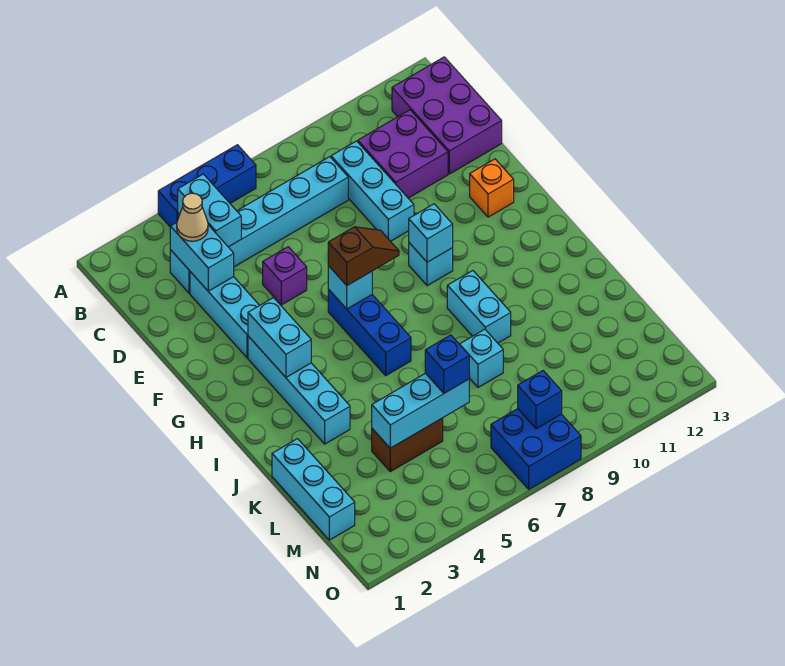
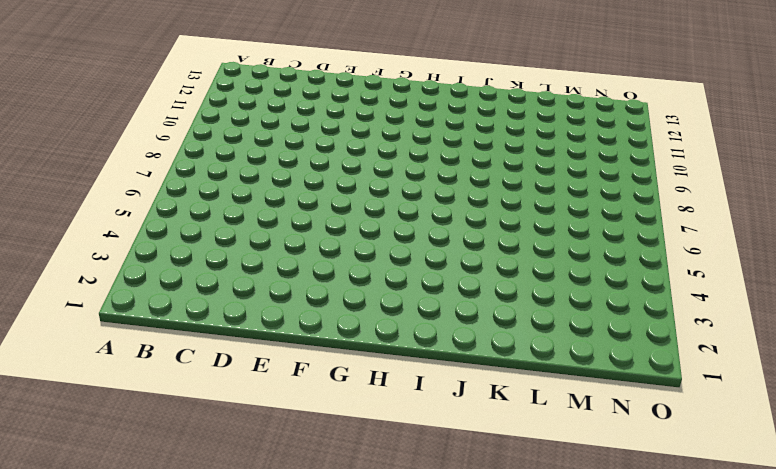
none -> blue 1x3 brick [158,145,256,226]
none -> purple 2x3 brick [392,57,502,174]
none -> cyan 1x6 brick [170,157,348,293]

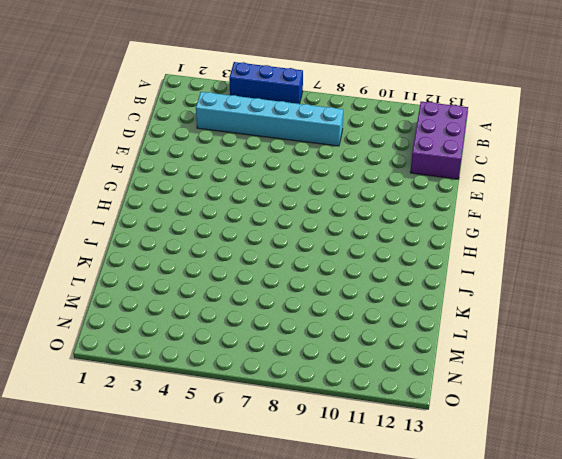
none -> cyan 1x3 brick [331,141,414,241]
none -> purple 2x2 brick [358,110,448,198]
none -> cyan 1x3 brick [190,272,259,358]

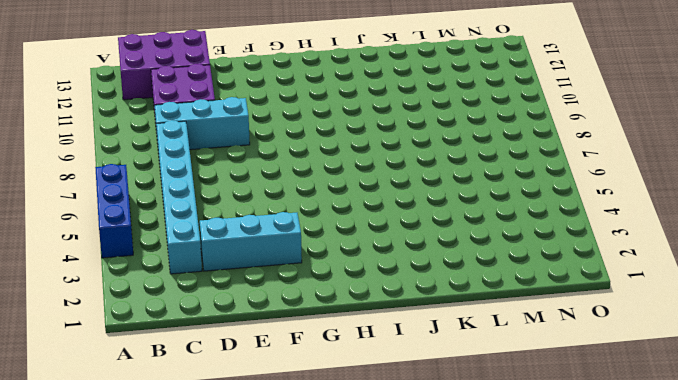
none -> purple 1x1 brick [263,247,307,305]
none -> orange 1x1 brick [470,159,514,217]
none -> cyan 1x4 brick [248,336,350,444]

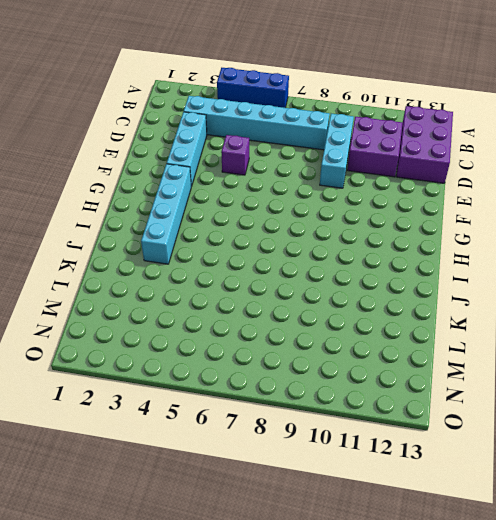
none -> orange 1x1 brick [470,159,514,217]
none -> blue 1x3 brick [328,289,411,375]
none -> cyan 1x1 brick [409,243,453,286]

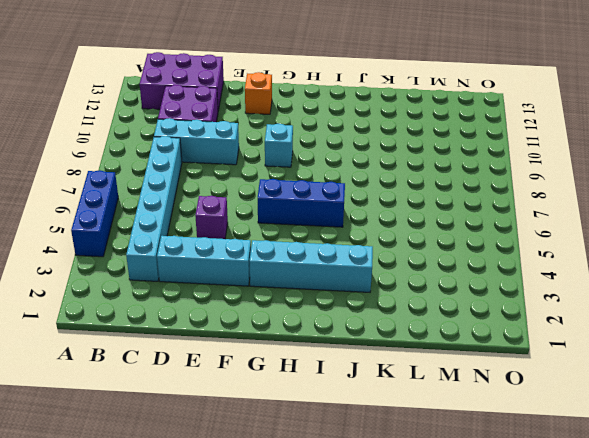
none -> cyan 1x2 brick [447,271,511,343]
none -> cyan 1x3 brick [272,439,355,540]
none -> cyan 1x1 brick [459,329,503,387]

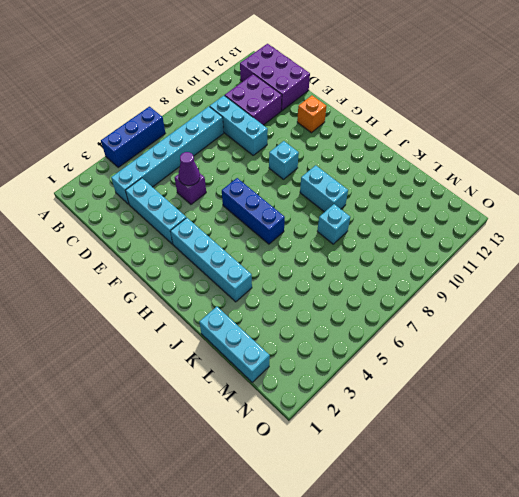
purple 1x1 cone [178,152,200,186] -> none
none -> brown 1x2 brick [372,418,443,472]
none -> blue 2x2 brick [491,409,581,489]
none -> cyan 1x2 brick [178,174,241,247]

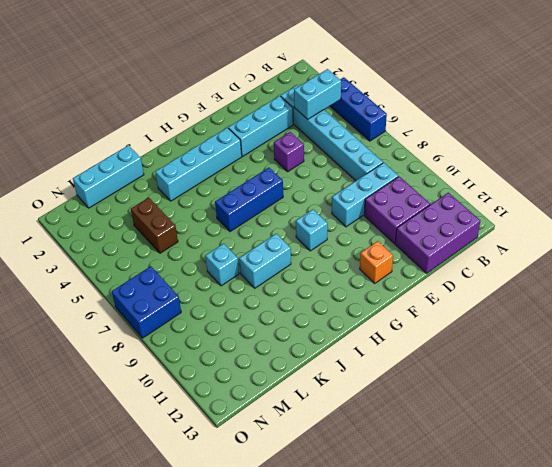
none -> cyan 1x2 brick [170,223,234,291]
none -> cyan 1x2 brick [248,298,311,377]
none -> cyan 1x1 brick [328,266,372,309]

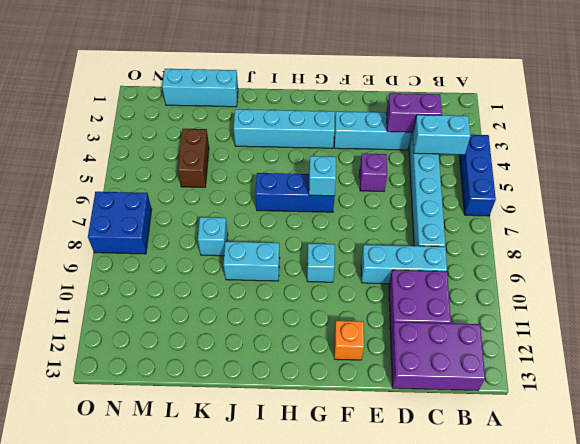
purple 1x2 brick [386,93,442,132] -> cyan 1x2 brick [170,223,234,291]
none -> cyan 1x2 brick [248,298,311,377]
none -> cyan 1x1 brick [409,204,453,262]
none -> cyan 1x3 brick [372,373,469,448]

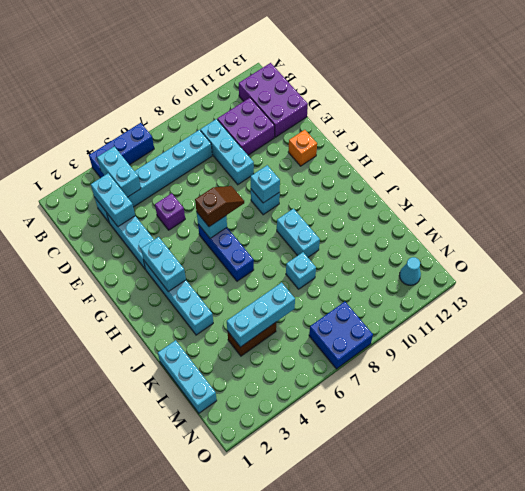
cyan 1x1 cone [400,257,421,285] -> none
none -> blue 1x1 brick [518,371,562,429]
none -> tan 1x1 cone [177,193,208,241]
none -> blue 1x1 brick [425,335,469,393]

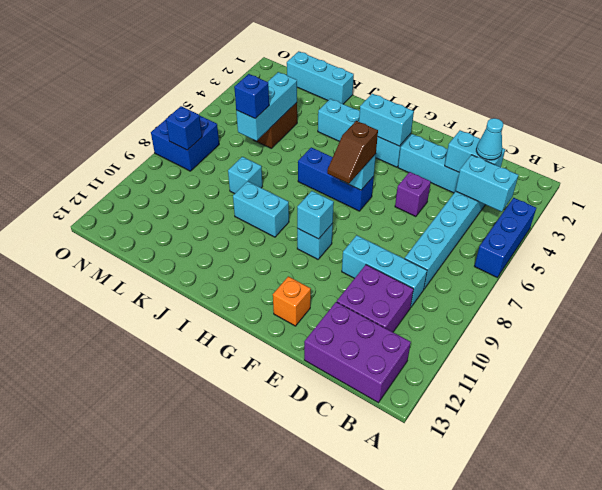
cyan 1x1 cone [476,118,503,160] -> tan 1x1 cone [177,193,208,241]

